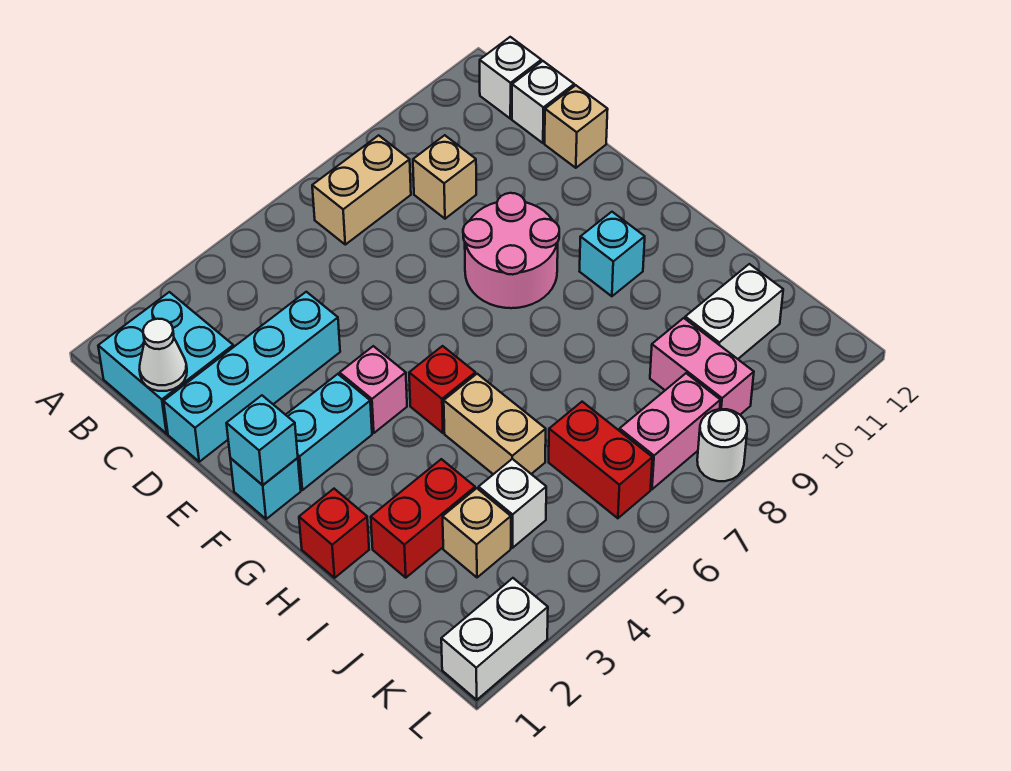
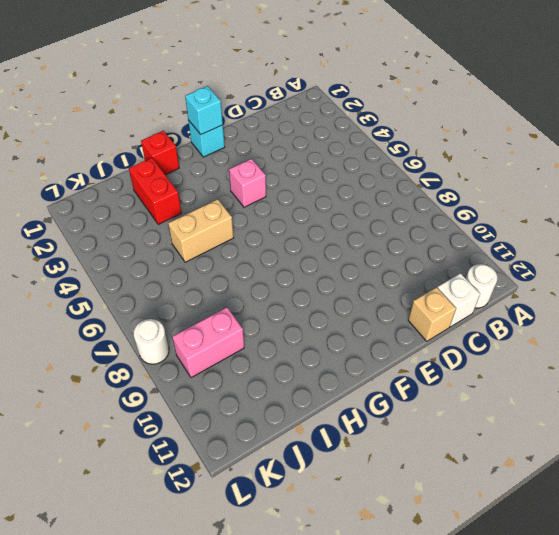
white 1x1 round brick [466,264,497,308] -> white 1x1 brick [480,37,541,119]
none -> cyan 2x2 brick [98,292,233,434]
none -> tan 1x2 brick [312,135,411,245]
none -> tan 1x1 brick [413,135,476,219]

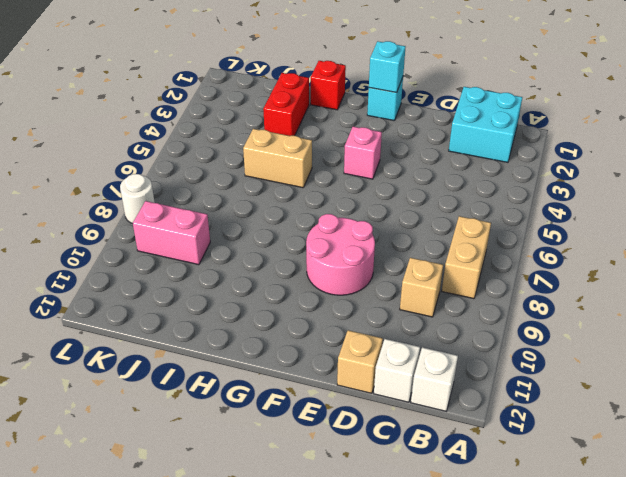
none -> cyan 1x4 brick [164,292,340,462]
none -> cyan 1x2 brick [286,374,372,490]
none -> red 1x1 brick [409,346,475,433]

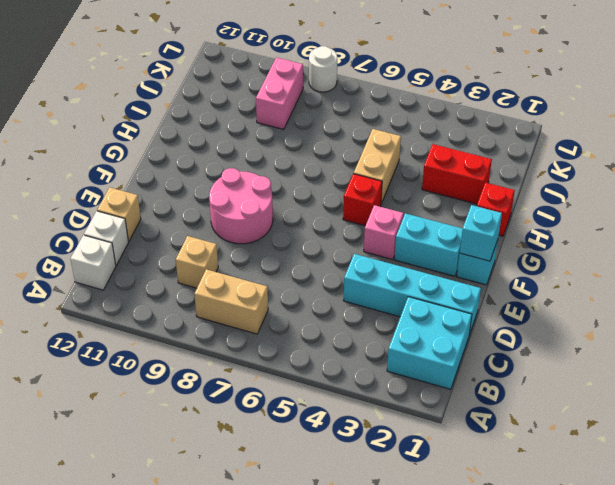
none -> cyan 1x1 brick [580,212,645,296]
none -> tan 1x1 brick [443,488,511,577]
none -> white 1x1 brick [479,459,546,548]

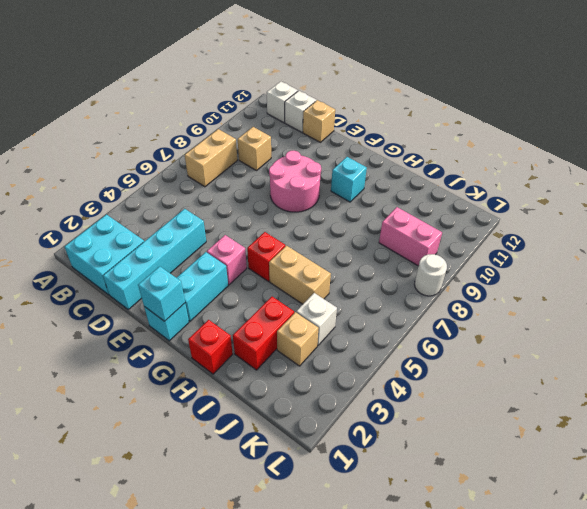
none -> red 1x2 brick [549,402,652,518]
none -> white 1x2 brick [685,264,783,359]
none -> pink 1x2 brick [620,373,720,489]

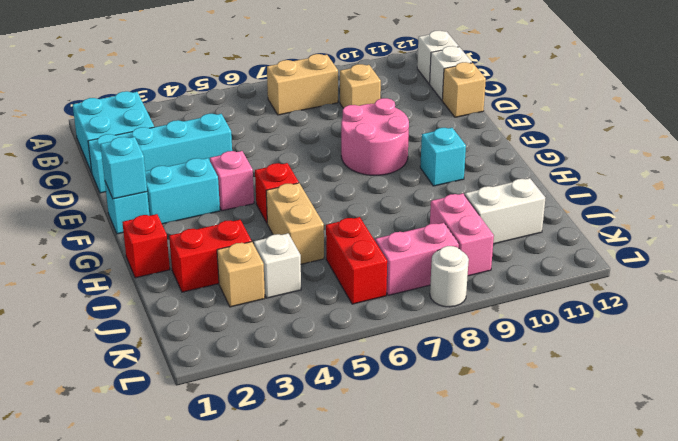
none -> white 1x2 brick [441,578,548,700]
none -> white 1x1 cone [139,319,187,391]

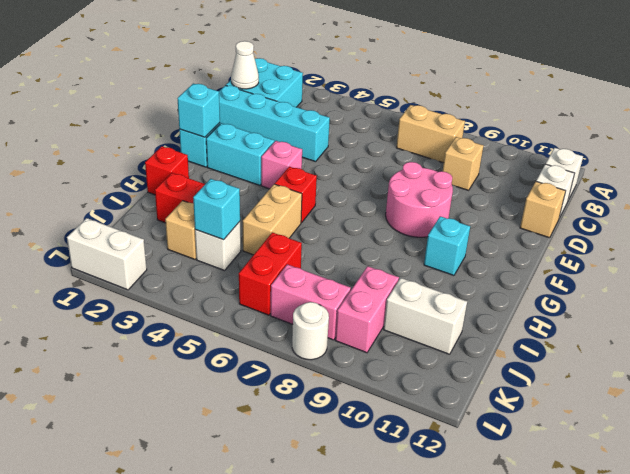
cyan 1x1 brick [193,179,240,240] -> none

